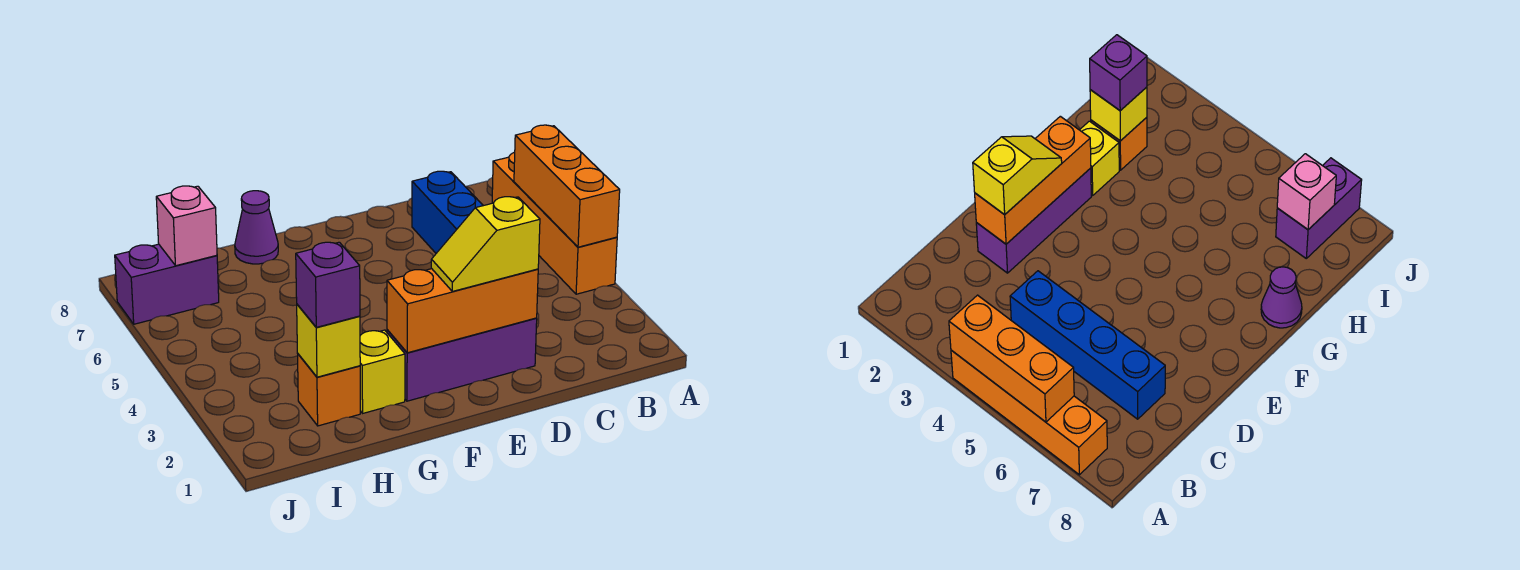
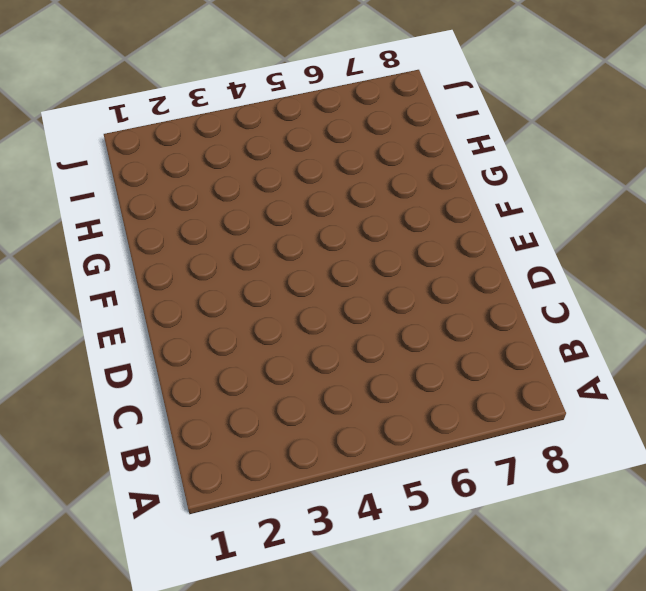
none -> orange 1x4 brick [492,152,617,294]
none -> blue 1x4 brick [412,171,483,253]
none -> purple 1x3 brick [387,318,537,401]

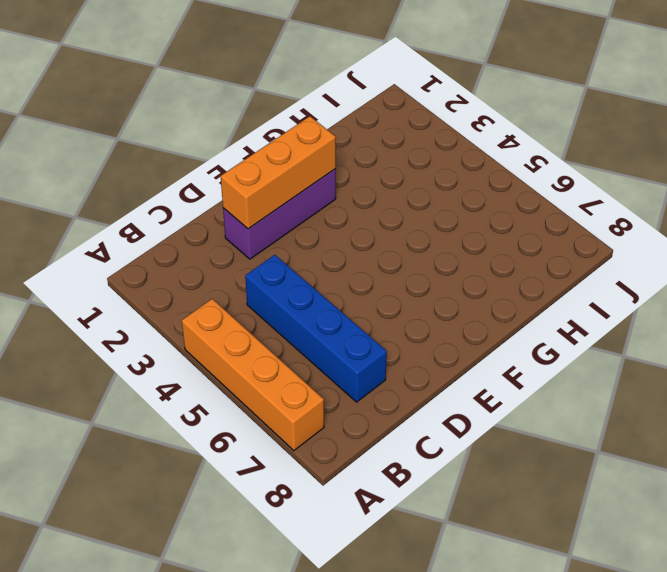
none -> yellow 1x1 brick [360,330,405,413]
none -> purple 1x1 cone [235,191,278,264]
none -> orange 1x1 brick [298,354,360,426]

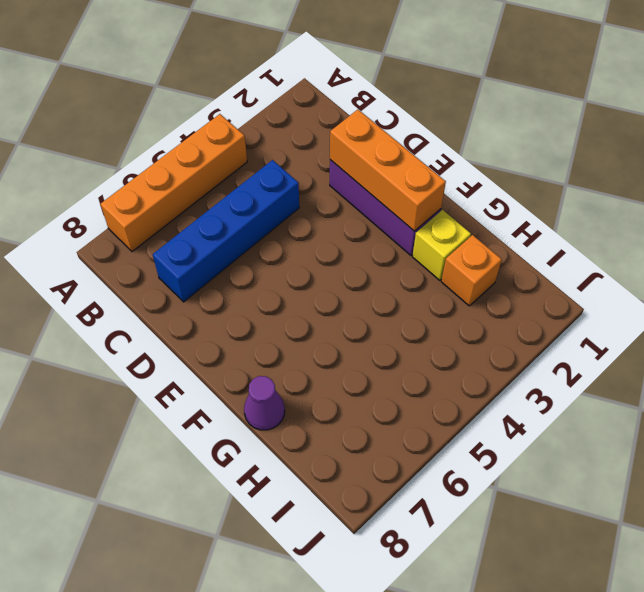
none -> purple 1x2 brick [115,244,219,324]
none -> orange 1x3 brick [514,125,620,247]
none -> yellow 1x1 brick [297,304,360,377]

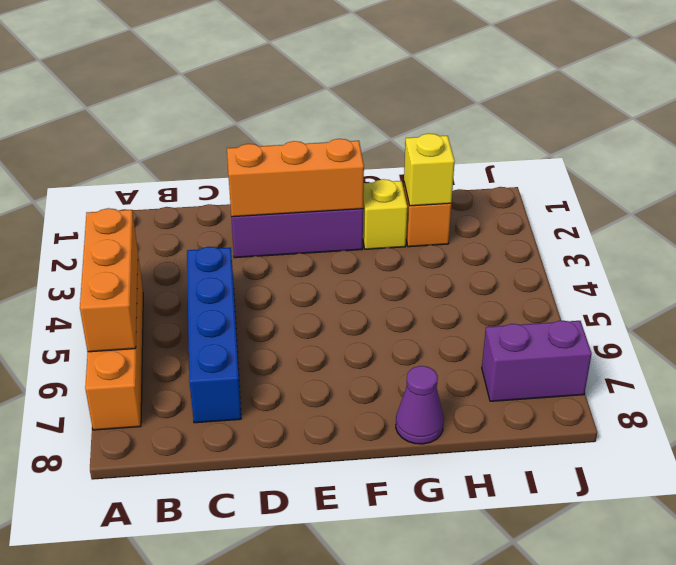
none -> pink 1x1 brick [156,186,217,266]
none -> yellow 1x2 slope [431,197,540,291]
none -> purple 1x1 brick [296,242,360,327]

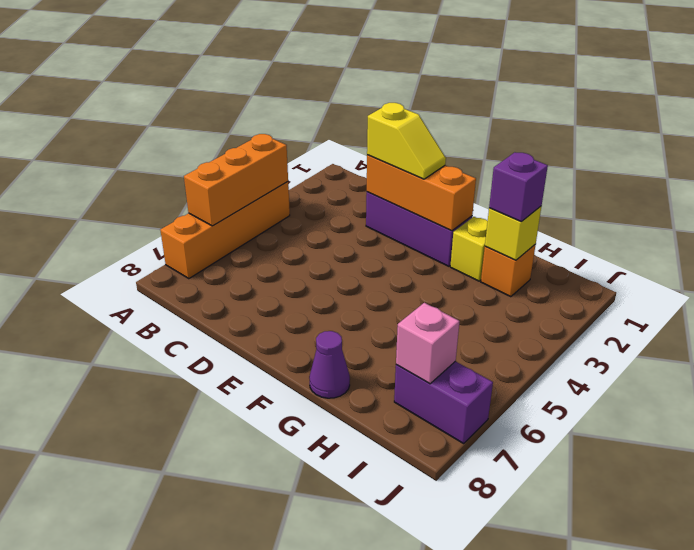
none -> blue 1x4 brick [412,171,483,253]

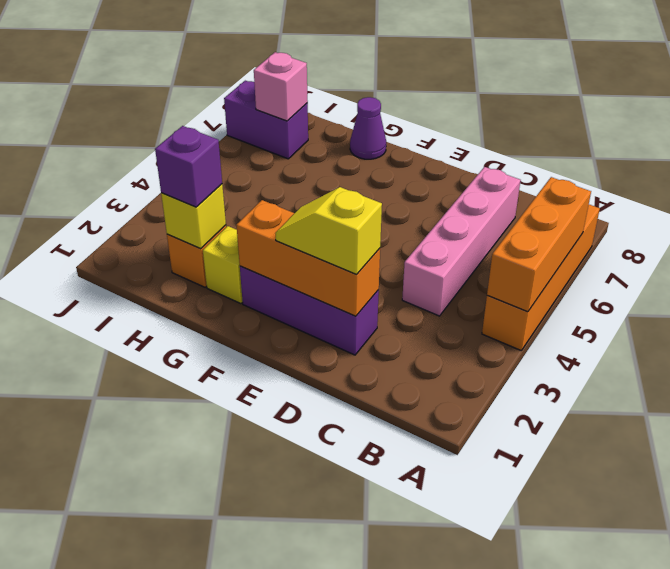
pink 1x4 brick [402,167,521,316] -> blue 1x4 brick [412,171,483,253]

